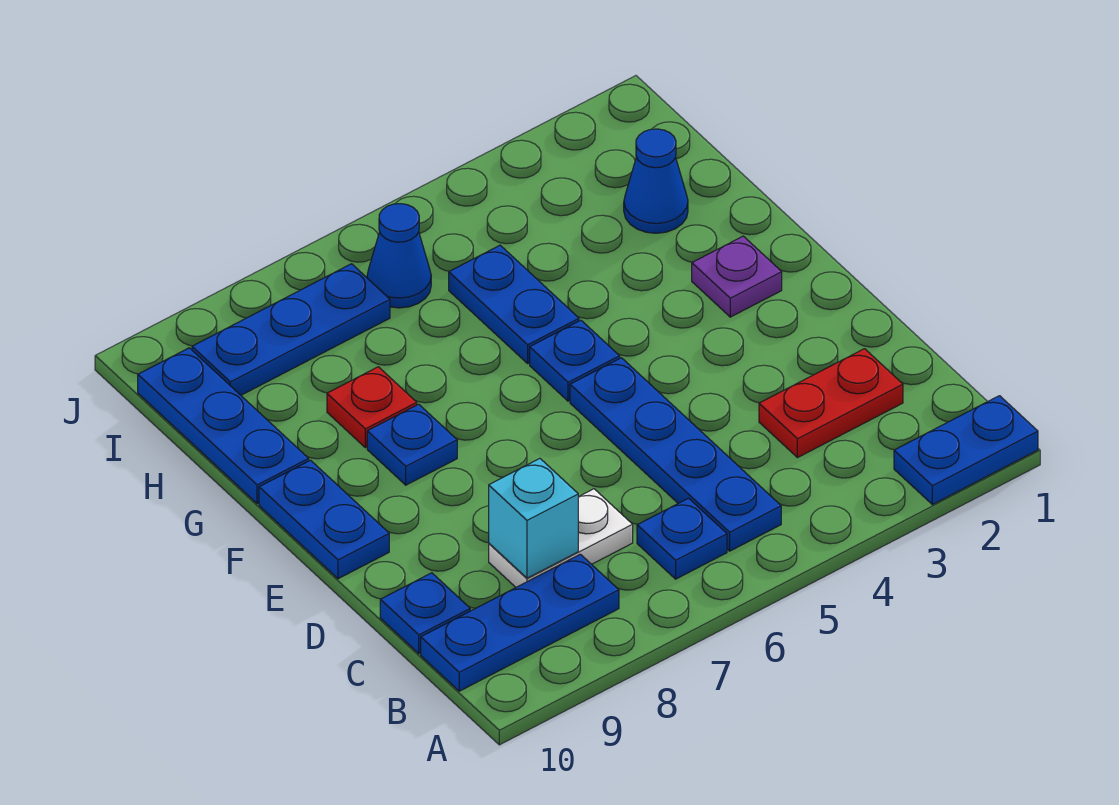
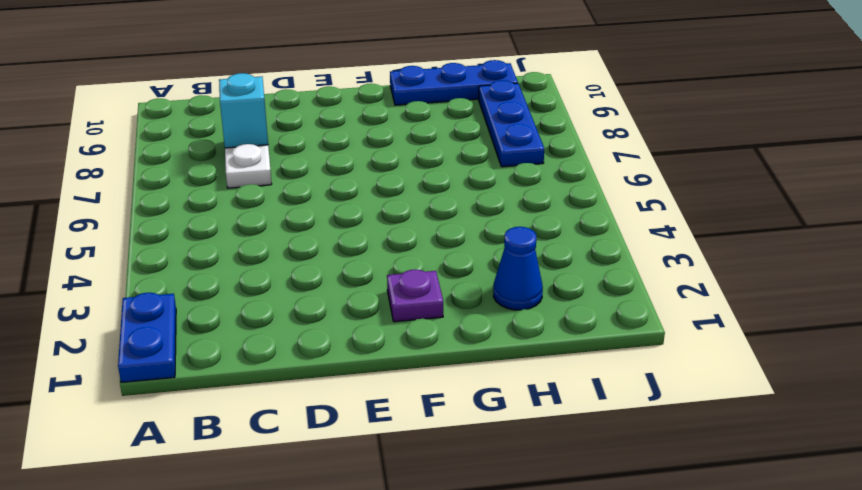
none -> blue 1x4 plate [570,358,781,551]
none -> blue 1x1 plate [637,498,727,579]
none -> blue 1x3 plate [421,554,619,691]

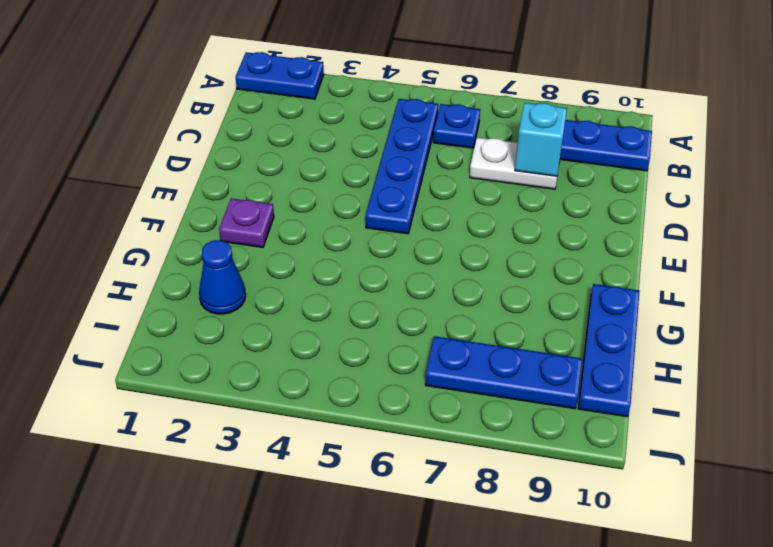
none -> red 1x2 plate [759,349,903,458]
none -> blue 1x1 plate [380,573,470,654]
none -> blue 1x2 plate [259,460,389,579]

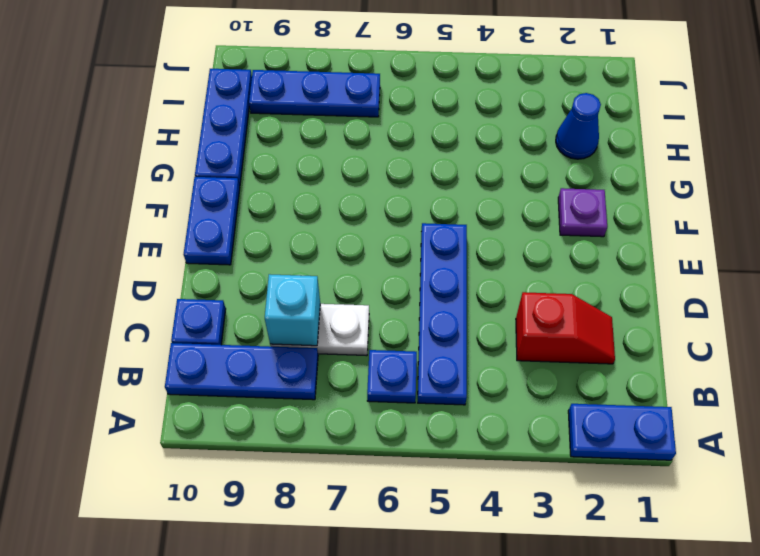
red 1x2 slope [516,292,615,364] -> red 1x2 plate [759,349,903,458]
none -> blue 1x1 plate [530,320,620,401]
none -> blue 1x1 plate [367,404,457,485]
none -> blue 1x2 plate [449,245,579,363]

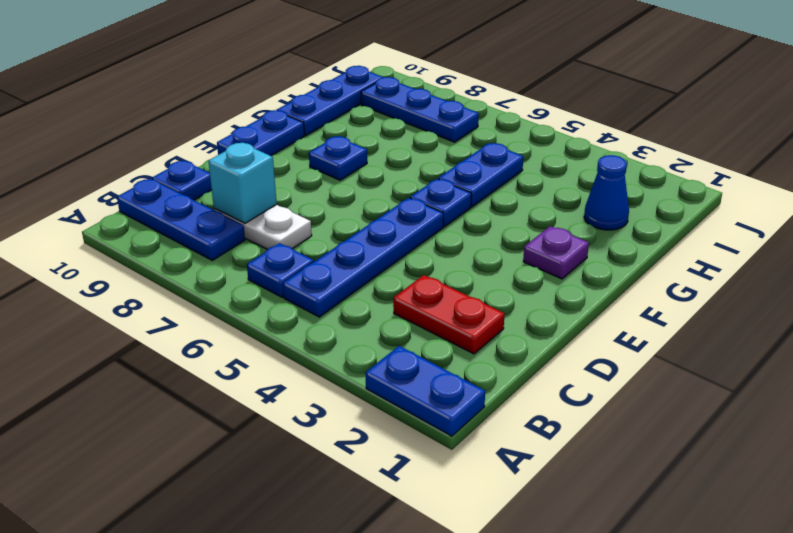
none -> red 1x1 plate [327,367,417,448]
none -> blue 1x1 cone [367,204,431,308]

